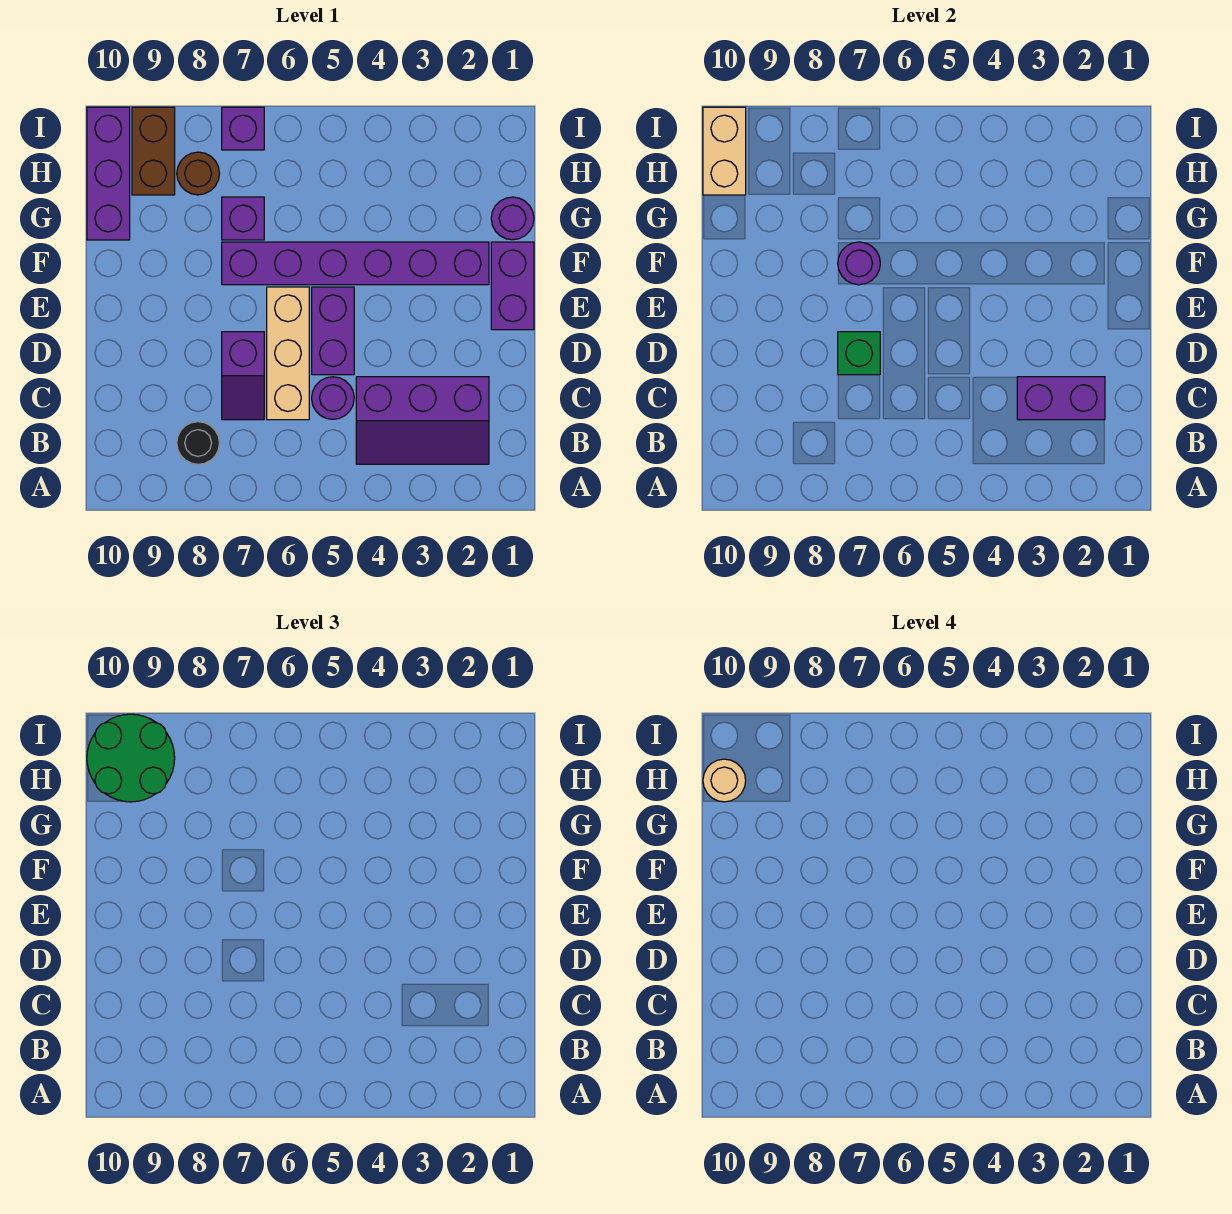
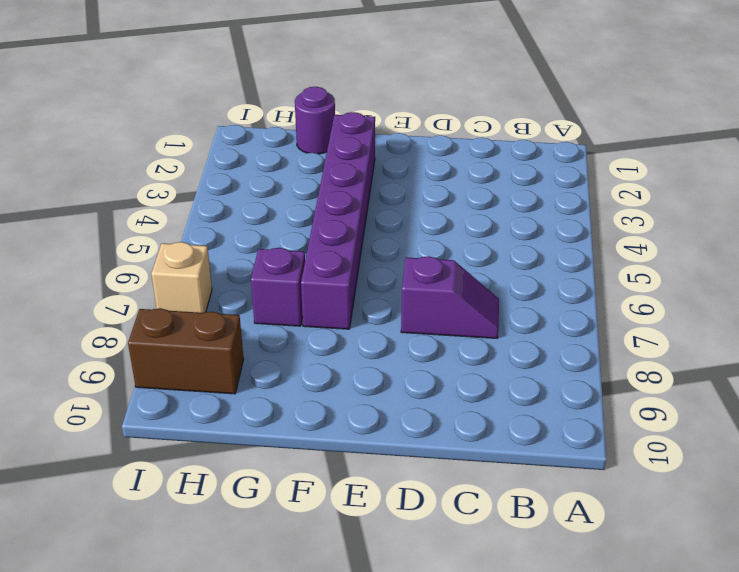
tan 1x1 brick [151,242,212,313] -> purple 1x1 brick [222,107,264,150]
none -> purple 2x3 slope [356,377,489,464]
none -> black 1x1 round brick [177,422,219,464]
none -> purple 1x1 round brick [312,377,354,419]

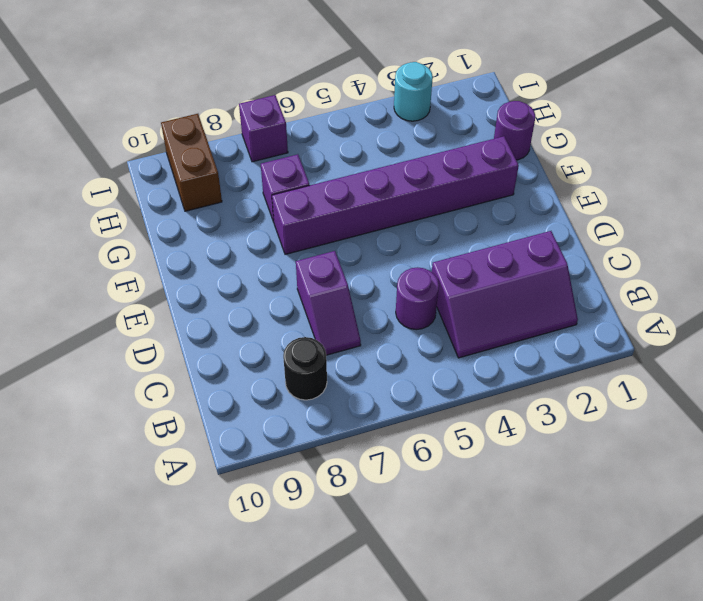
cyan 1x1 round brick [394,62,433,121] -> none
none -> tan 1x3 brick [267,287,309,420]
none -> purple 1x2 brick [312,287,354,375]
none -> purple 1x2 brick [491,242,534,330]

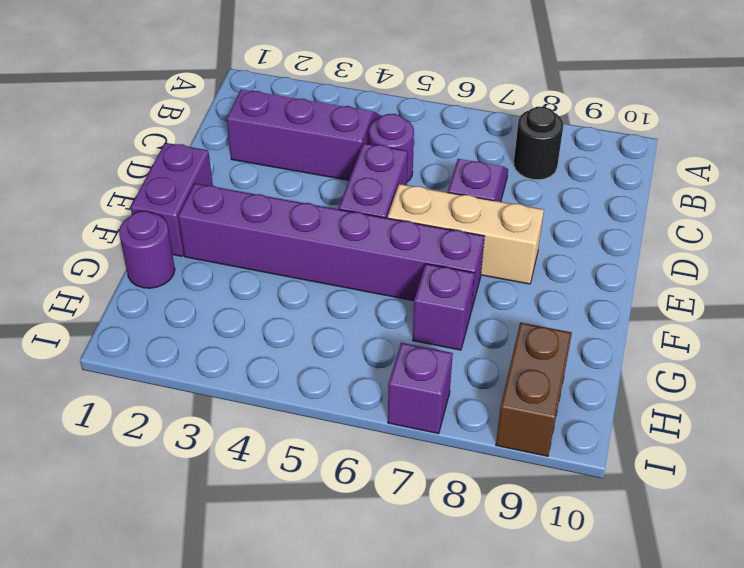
tan 1x3 brick [387,184,544,284] -> tan 1x3 brick turned to [267,287,309,420]
none -> purple 1x3 brick [87,107,130,240]
none -> brown 1x1 round brick [177,152,219,195]
none -> purple 1x2 brick [1017,377,1105,420]

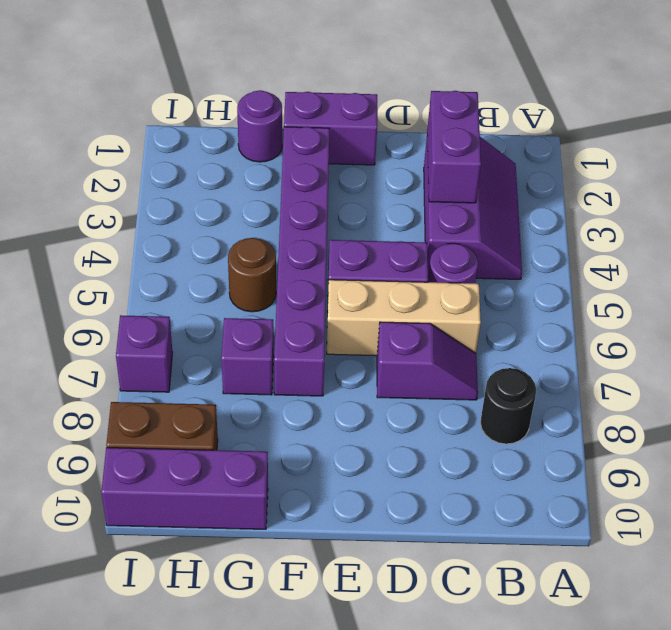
brown 1x1 round brick [228,238,276,312] -> brown 1x1 round brick moved to [177,152,219,195]
none -> green 1x1 brick [838,332,880,375]
none -> purple 1x1 round brick [838,242,880,285]
none -> tan 1x2 brick [703,107,746,195]

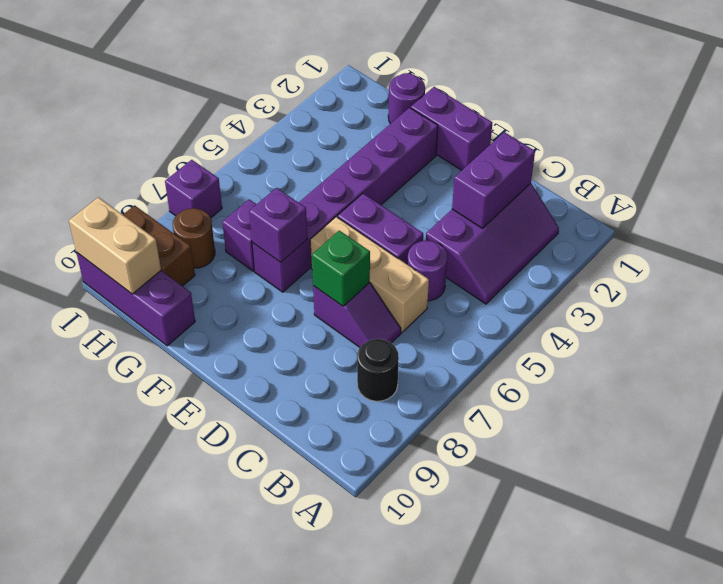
purple 1x1 brick [249,188,307,262] -> purple 1x1 round brick [838,242,880,285]
none -> green 2x2 round brick [87,714,175,802]
none -> tan 1x1 round brick [703,759,746,802]

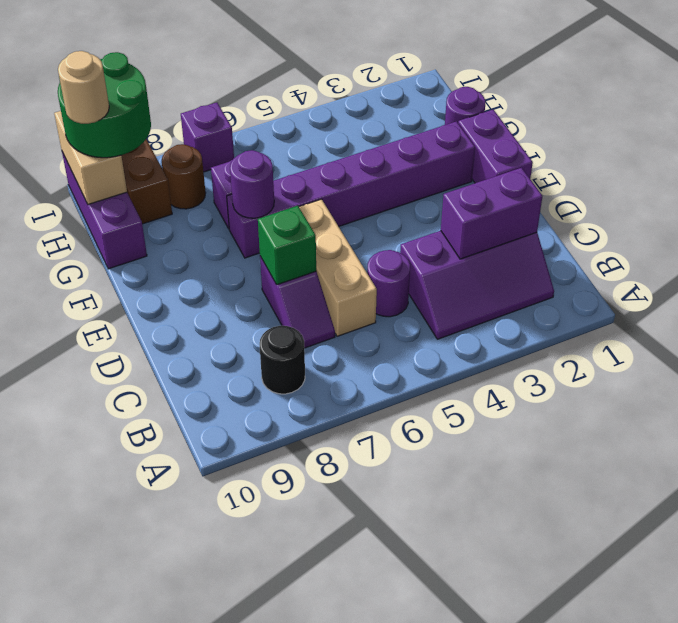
none -> purple 1x2 brick [312,287,354,375]

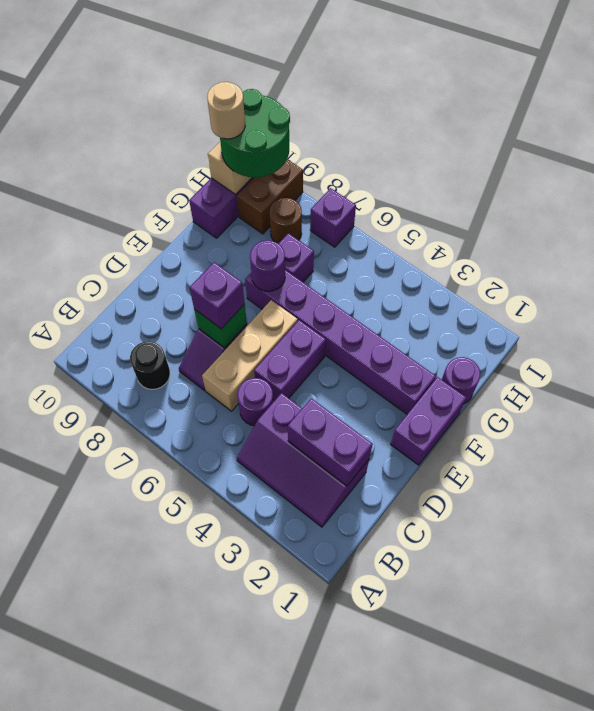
purple 1x1 brick [189,262,245,329] -> none

